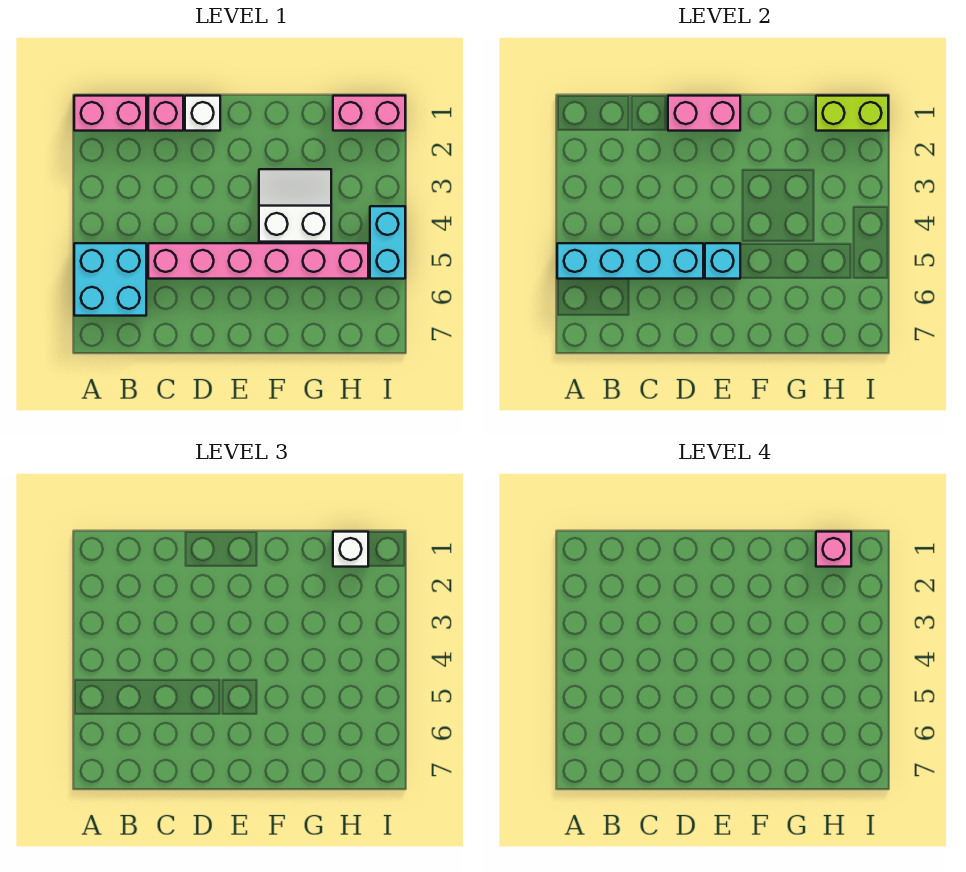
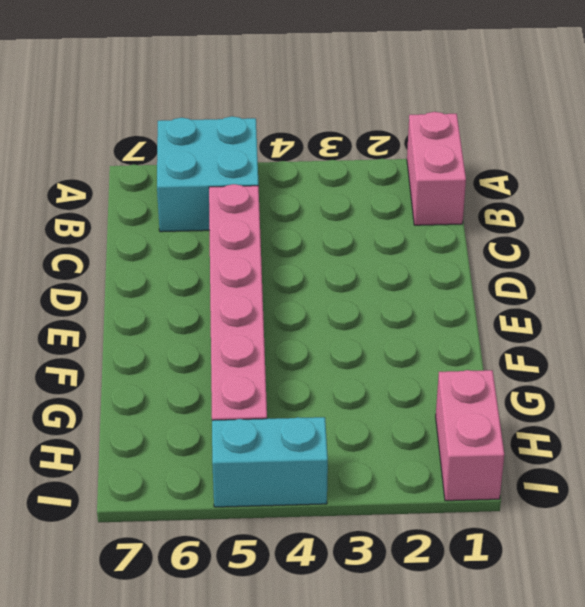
none -> pink 1x1 brick [148,96,183,131]
none -> white 1x1 brick [185,96,220,131]
none -> white 2x2 slope [259,169,331,242]

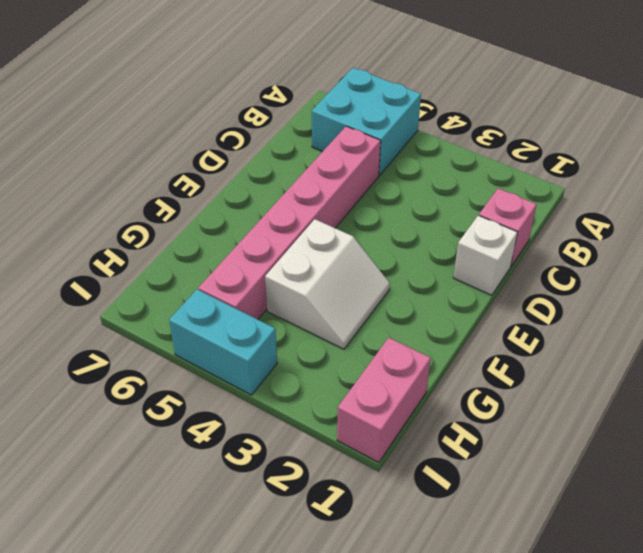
none -> pink 1x2 brick [74,96,146,131]
none -> cyan 1x4 brick [557,243,703,279]
none -> pink 1x2 brick [668,96,740,131]

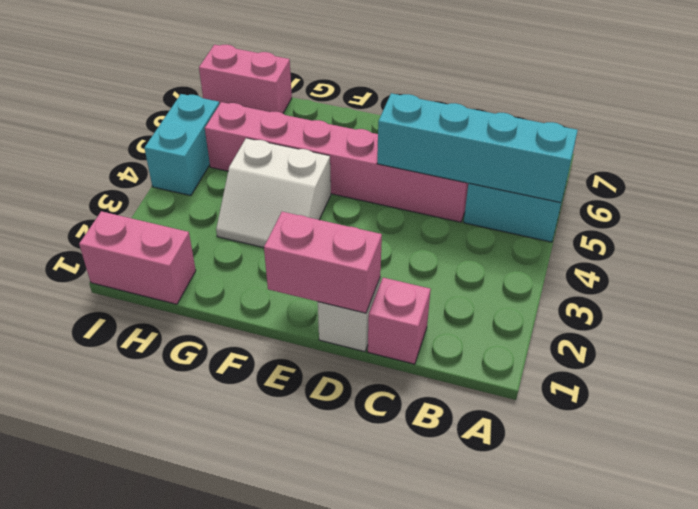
pink 1x2 brick [199,45,292,113] -> pink 1x2 brick moved to [74,96,146,131]
none -> cyan 1x1 brick [705,243,740,279]
none -> lime 1x2 brick [816,96,888,131]
none -> white 1x1 brick [333,532,368,567]

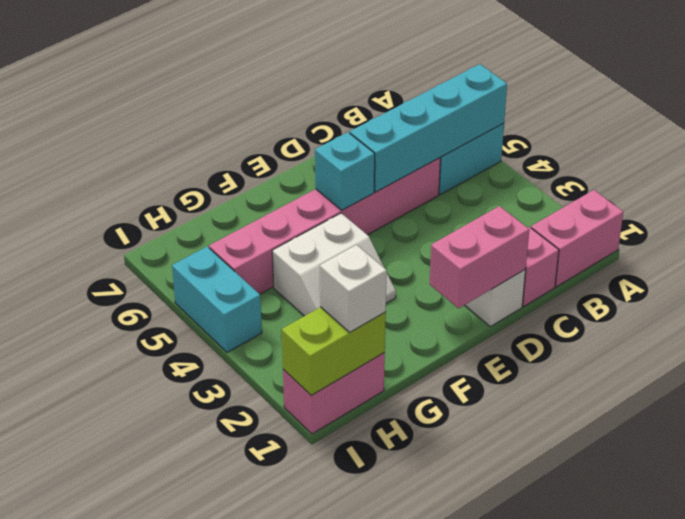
none -> pink 1x1 brick [816,532,851,567]

